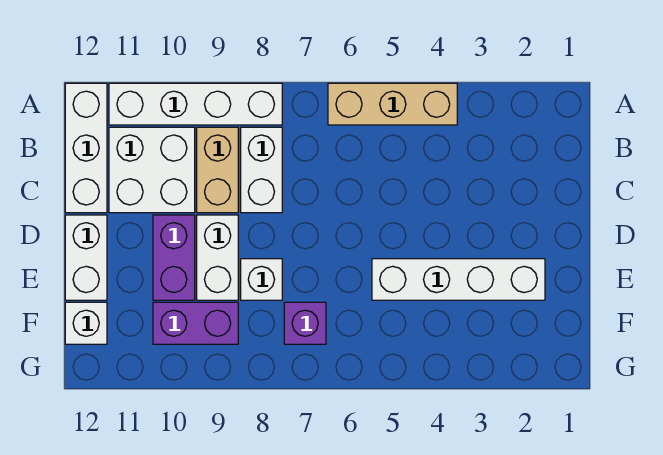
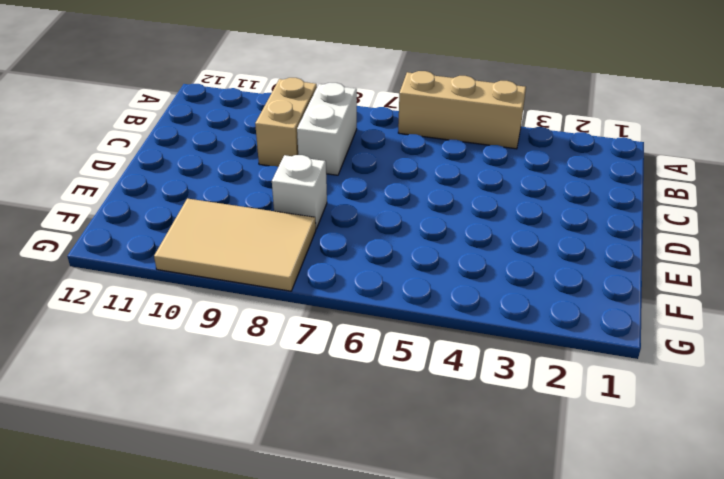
tan 2x3 tile [154,198,316,291] -> purple 1x2 brick [153,302,238,344]
none -> white 1x4 brick [109,83,282,125]
none -> white 1x3 brick [65,83,107,213]
none -> white 2x2 brick [109,127,195,213]

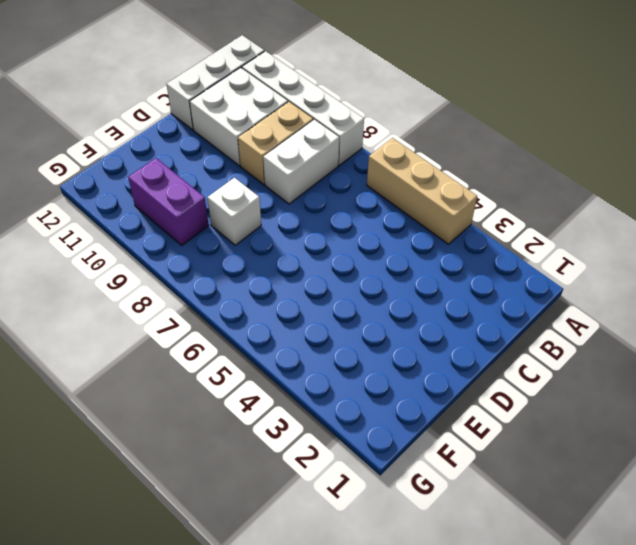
none -> white 1x2 brick [197,215,238,300]
none -> purple 1x2 brick [153,215,195,300]
none -> white 1x2 brick [65,215,107,300]

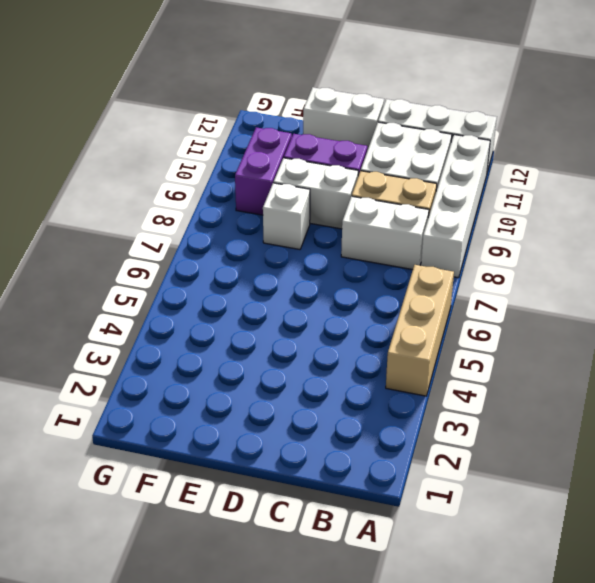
none -> white 1x4 brick [372,259,545,300]
none -> purple 1x1 brick [284,302,326,344]
none -> white 1x1 brick [65,302,107,344]

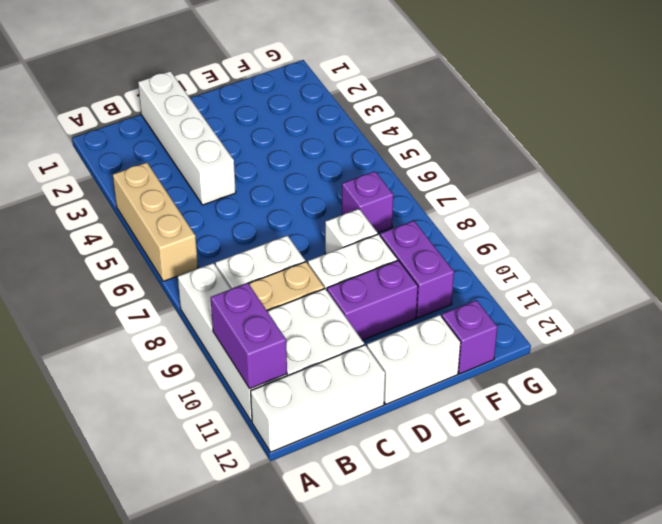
purple 1x2 brick [211,283,287,389] -> none
white 1x4 brick [138,71,236,205] -> white 1x4 brick moved to [372,259,545,300]
purple 1x1 brick [442,300,497,374] -> white 1x1 brick [65,302,107,344]

